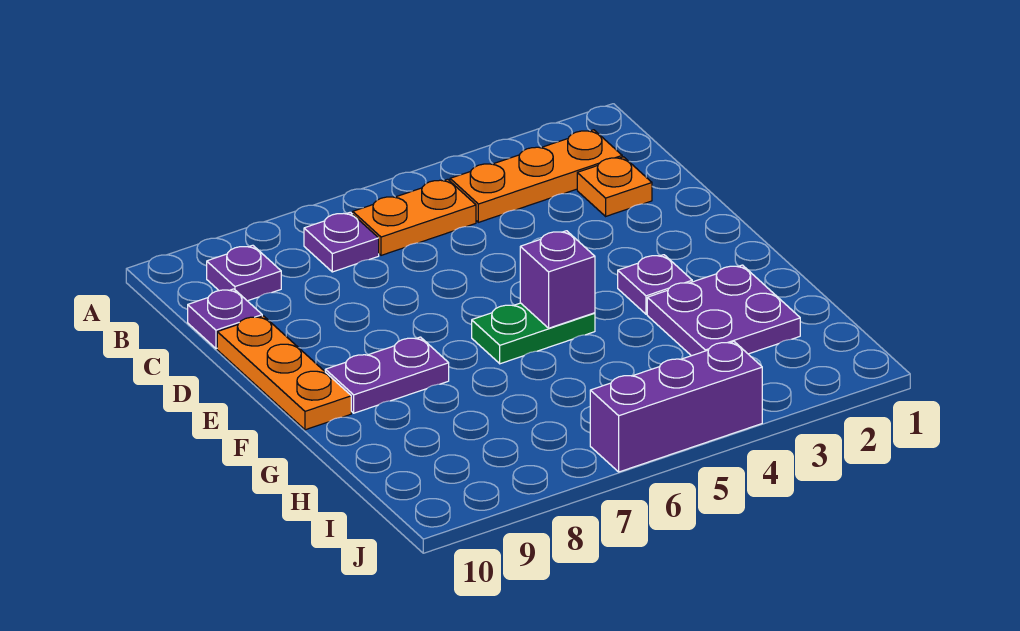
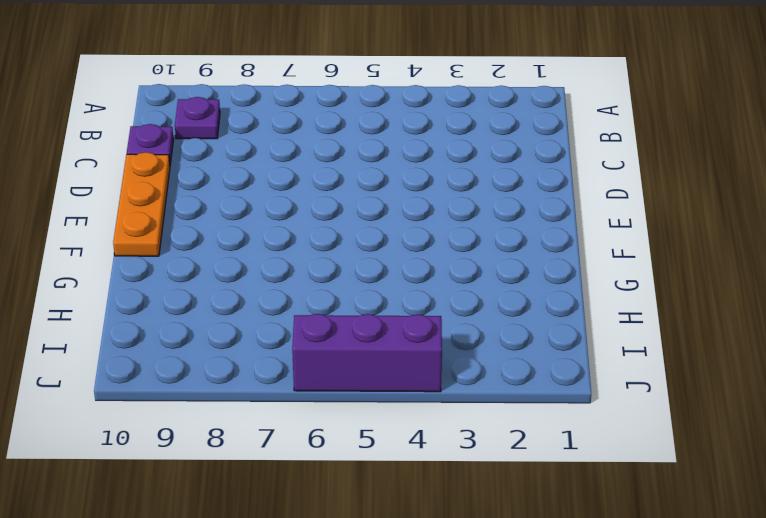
none -> orange 1x3 plate [450,130,622,222]
none -> orange 1x2 plate [353,179,476,255]
none -> purple 1x1 plate [304,212,379,272]

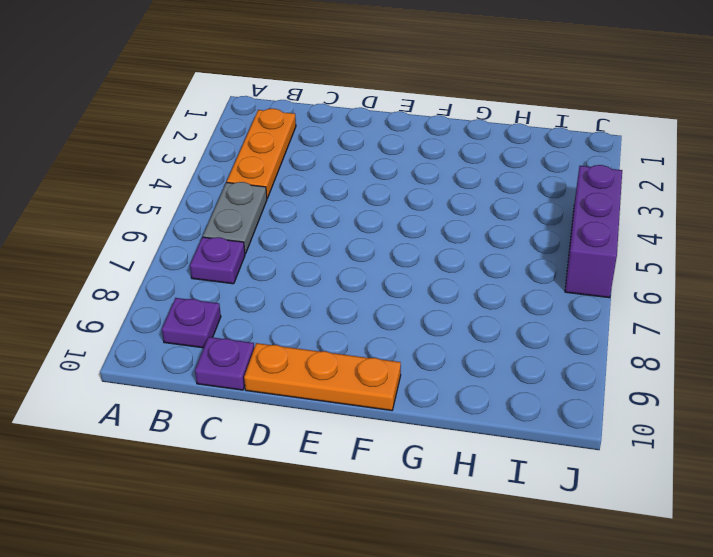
grey 1x2 plate [203,182,267,254] -> orange 1x2 plate [353,179,476,255]
none -> orange 1x1 plate [577,157,652,216]
none -> purple 1x1 plate [618,255,692,314]
none -> green 1x2 plate [472,303,595,364]

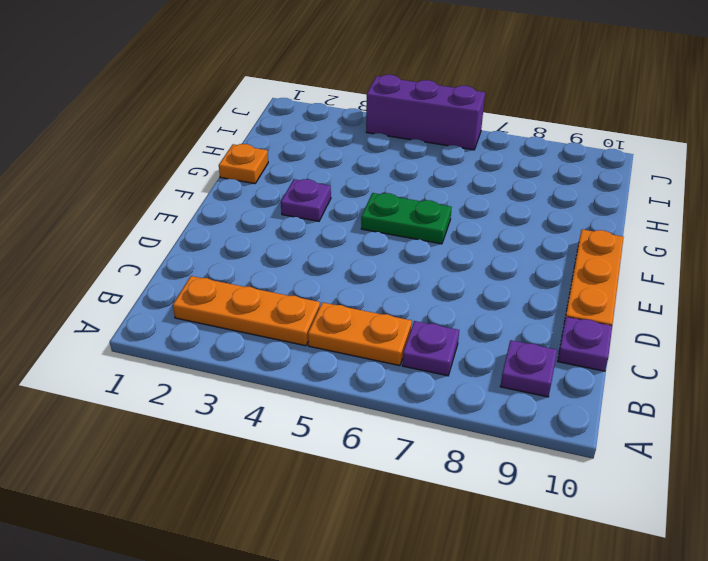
orange 1x1 plate [219,144,268,184] -> orange 1x1 plate moved to [577,157,652,216]
none -> purple 1x2 plate [325,337,449,413]
none -> purple 2x2 plate [647,265,800,356]
none -> purple 1x1 brick [520,231,595,328]

